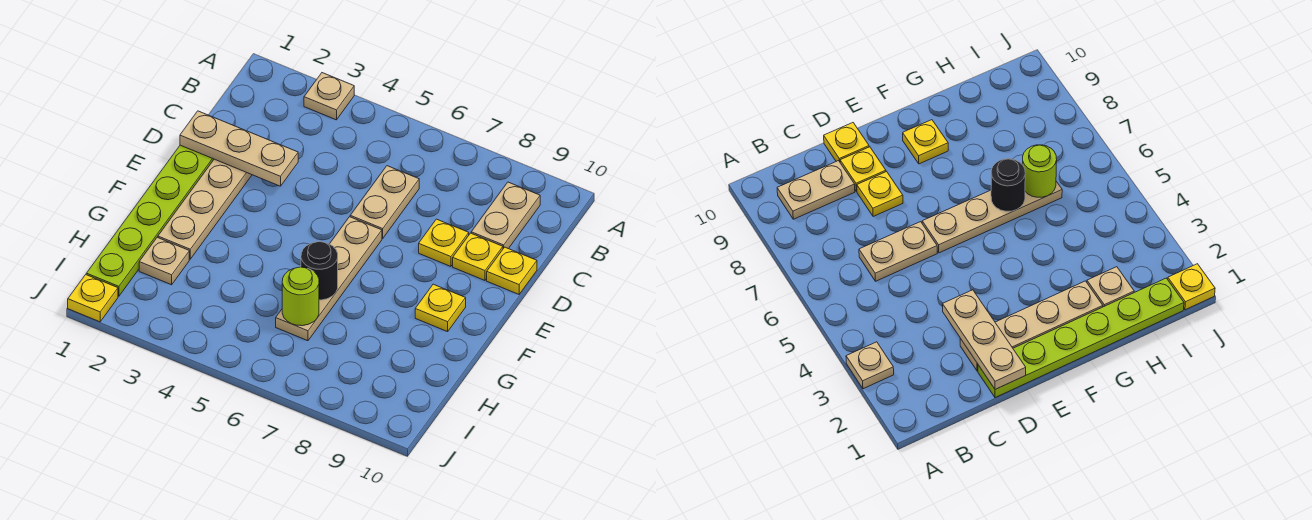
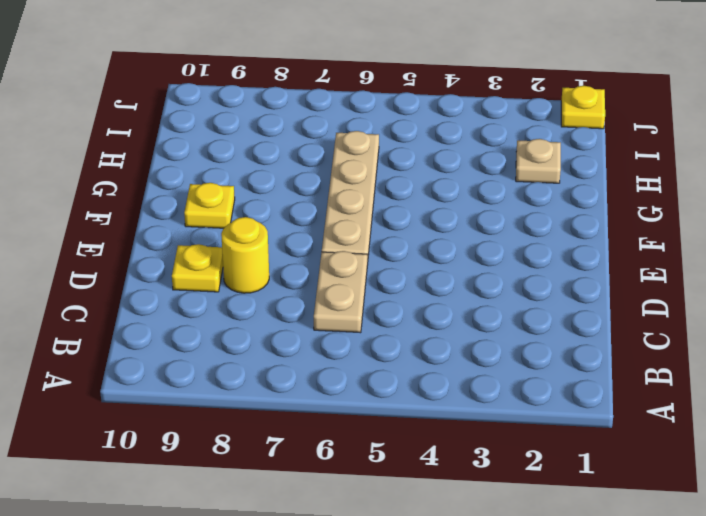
yellow 1x1 round brick [221,217,269,293] -> yellow 1x1 plate [419,219,469,266]
none -> tan 1x1 plate [304,73,354,120]
none -> tan 1x2 plate [471,182,540,249]
none -> lime 1x6 plate [86,145,214,296]

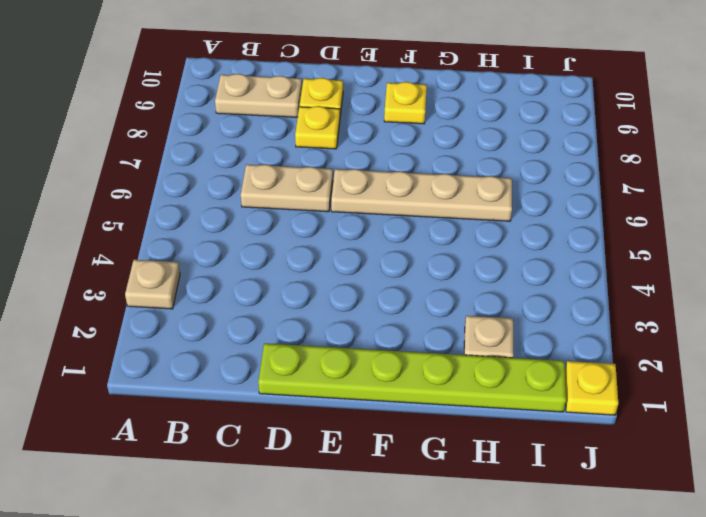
none -> tan 1x4 plate [158,159,252,259]
none -> yellow 1x1 plate [487,247,537,294]
none -> tan 1x3 plate [180,111,298,186]

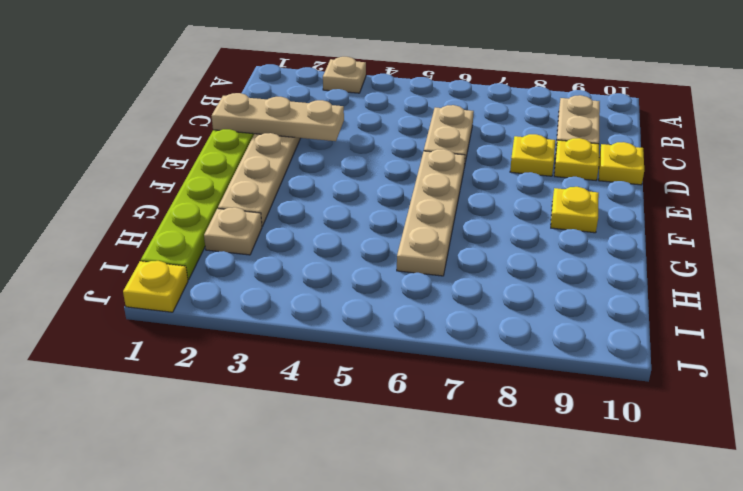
none -> black 1x1 round brick [301,242,338,300]
none -> lime 1x1 round brick [282,267,319,326]

